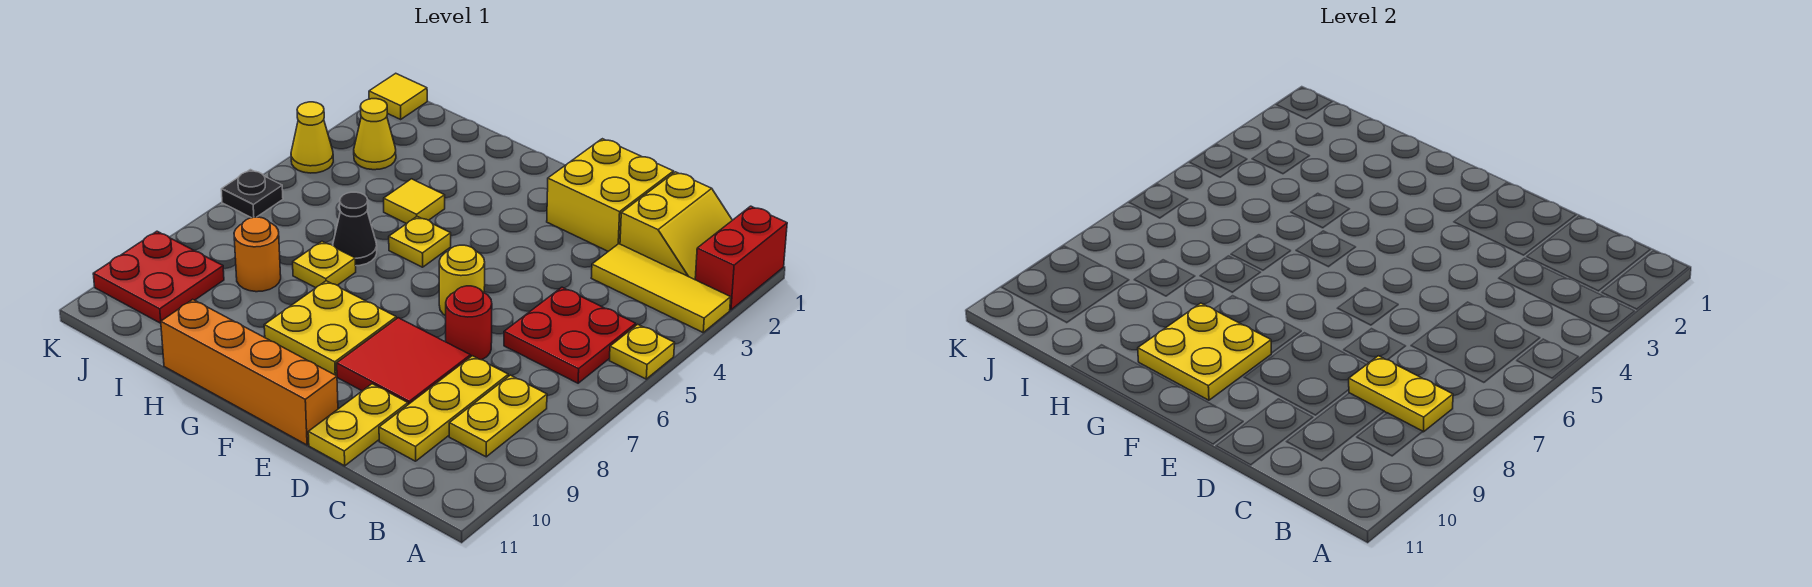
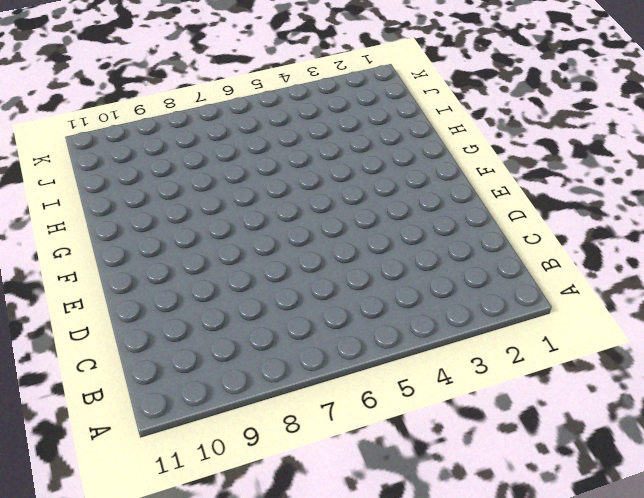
none -> red 1x2 brick [695,206,787,310]
none -> yellow 1x3 tile [591,244,731,332]
none -> yellow 1x1 plate [609,324,674,379]

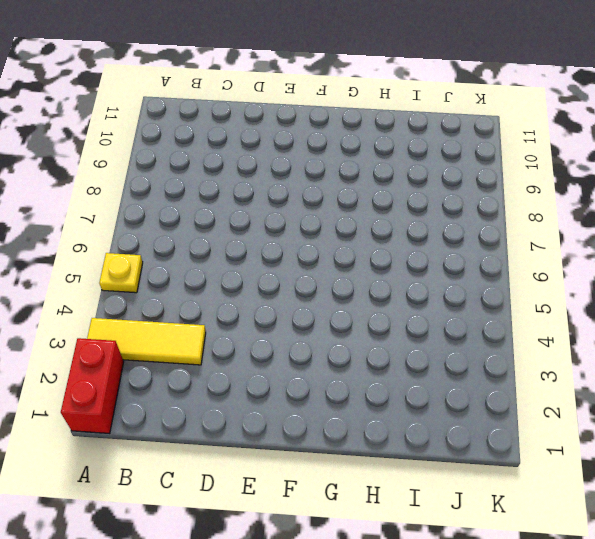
none -> yellow 2x2 slope [620,172,732,280]
none -> red 2x2 plate [504,287,636,383]
none -> yellow 1x2 plate [449,375,547,457]

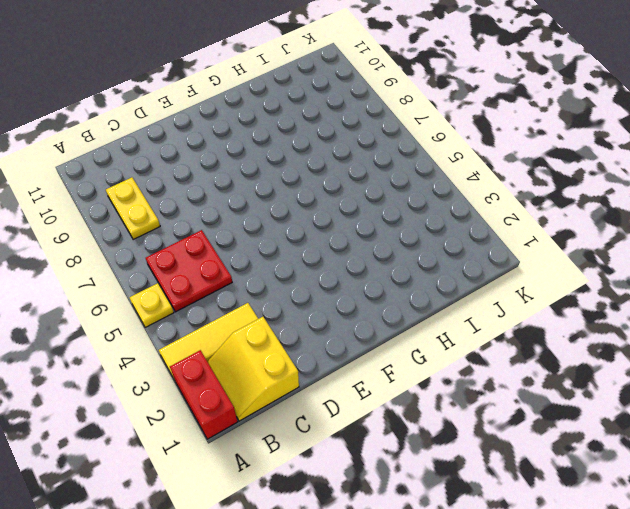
none -> yellow 1x3 plate [379,356,508,461]
none -> yellow 2x2 brick [547,139,674,251]
none -> red 1x1 round brick [446,286,492,360]

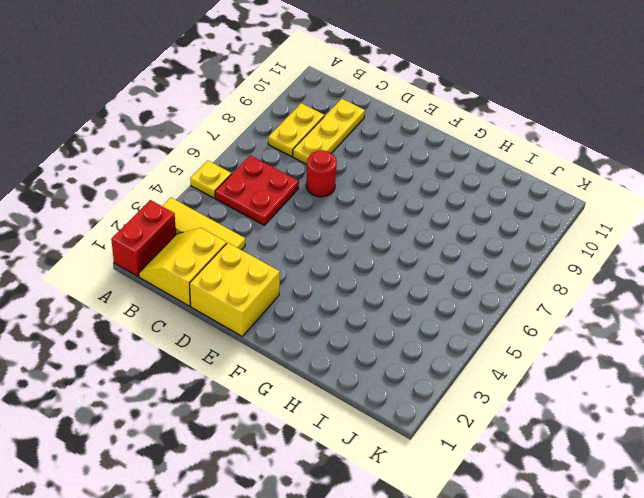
none -> red 2x2 tile [337,318,470,404]
none -> yellow 1x2 plate [308,384,408,466]
none -> yellow 1x1 round brick [439,245,485,316]

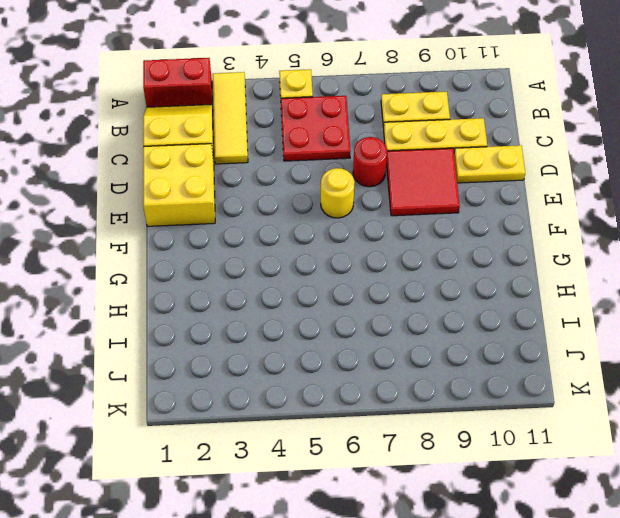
none -> orange 1x4 brick [161,299,338,445]
none -> yellow 2x2 plate [264,281,396,376]
none -> yellow 1x1 plate [389,217,451,267]

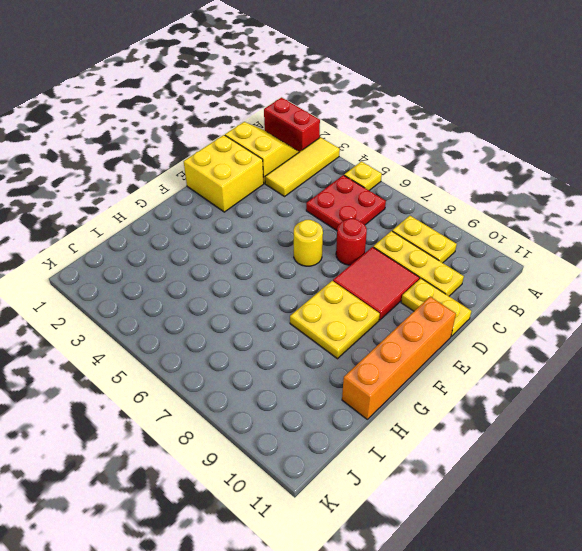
none -> yellow 1x1 plate [389,217,451,267]
none -> yellow 1x1 tile [384,179,445,224]
none -> black 1x1 cone [333,192,377,266]

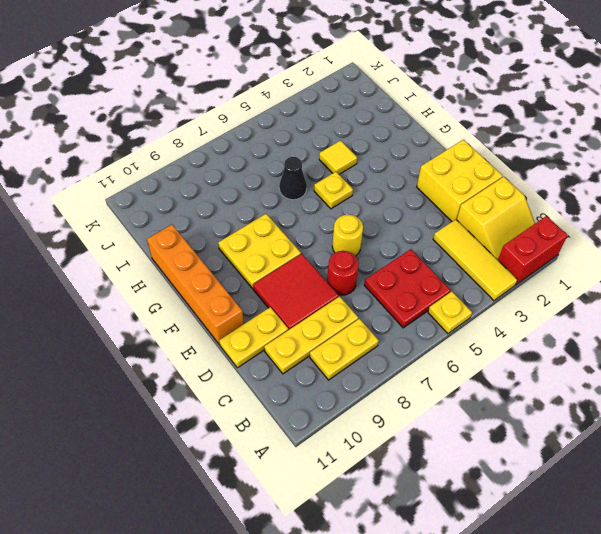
none -> yellow 1x1 plate [293,241,356,288]
none -> orange 1x1 round brick [234,217,281,292]
none -> yellow 1x1 cone [354,99,396,170]

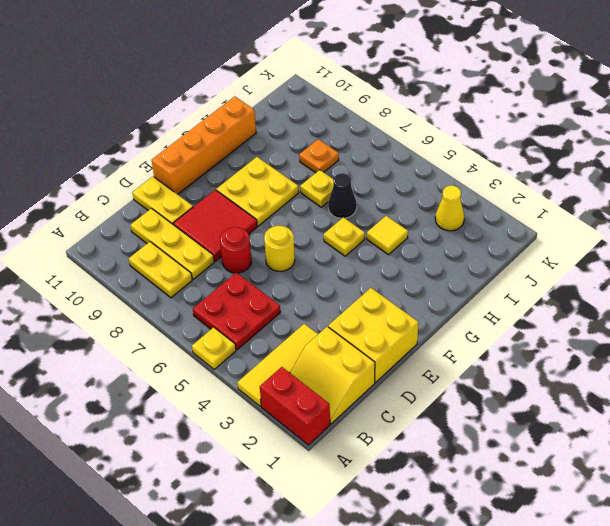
orange 1x1 plate [299,139,339,173] -> orange 1x1 round brick [234,217,281,292]
none -> red 2x2 plate [93,231,224,323]
none -> yellow 1x1 tile [369,73,427,119]
none -> yellow 1x1 cone [291,102,333,173]

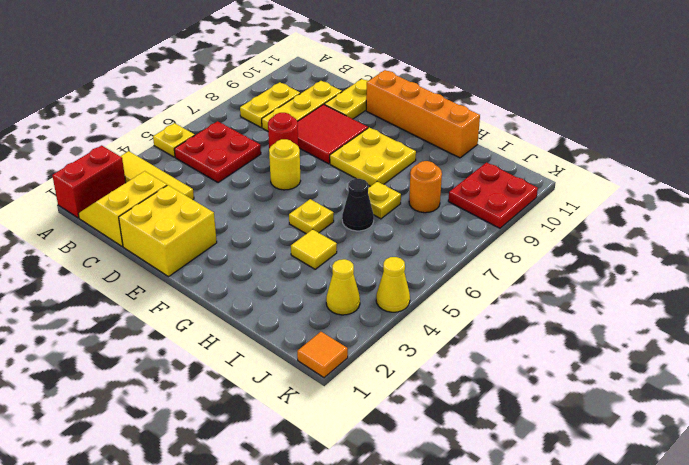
orange 1x1 tile [297,332,348,378] -> yellow 1x1 tile [369,73,427,119]
none -> black 1x1 plate [221,170,283,218]
none -> yellow 1x2 plate [1349,356,1453,432]
none -> yellow 2x2 plate [1138,303,1271,400]

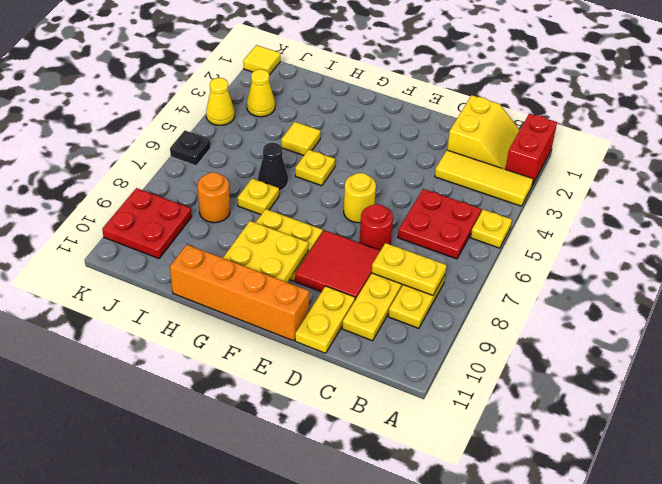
none -> yellow 2x2 brick [547,139,674,251]

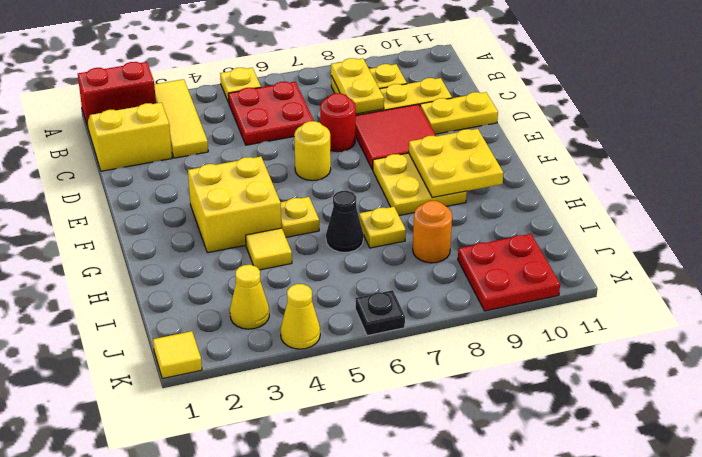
yellow 2x2 brick [188,157,281,253] -> yellow 2x2 brick moved to [547,139,674,251]
none -> orange 1x4 brick [161,299,338,445]

